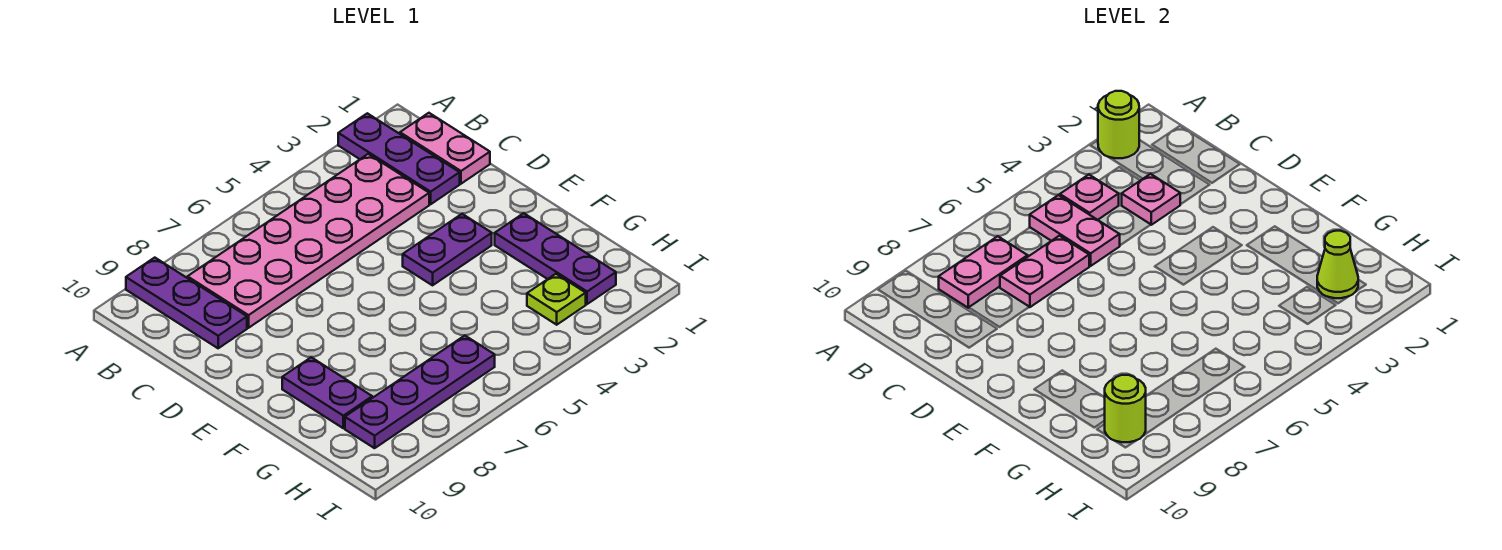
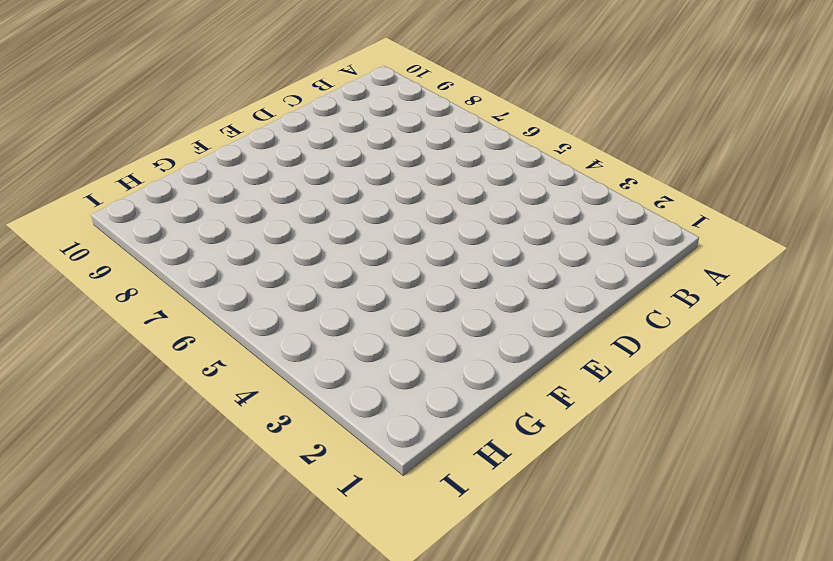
none -> purple 1x3 plate [338,113,460,204]
none -> purple 1x3 plate [126,258,247,348]
none -> pink 1x2 plate [400,113,490,184]

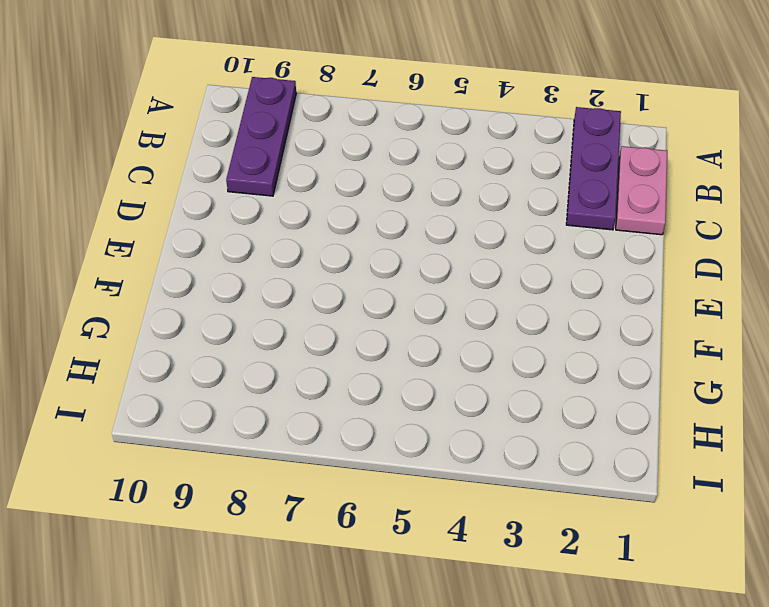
none -> pink 2x6 plate [188,154,429,328]
none -> purple 1x2 plate [403,214,492,285]
none -> purple 1x3 plate [495,213,616,304]

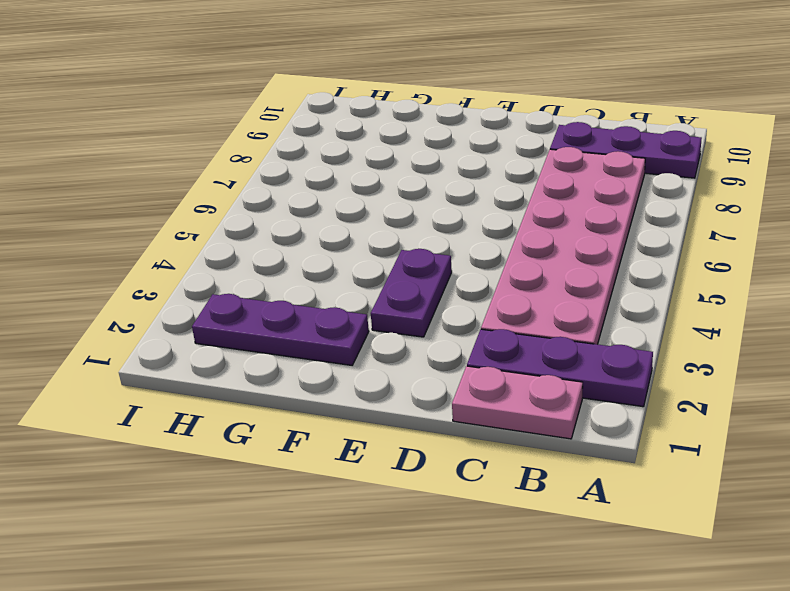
none -> purple 1x2 plate [282,357,372,428]
none -> lime 1x1 plate [527,274,586,325]
none -> purple 1x4 plate [345,336,495,448]

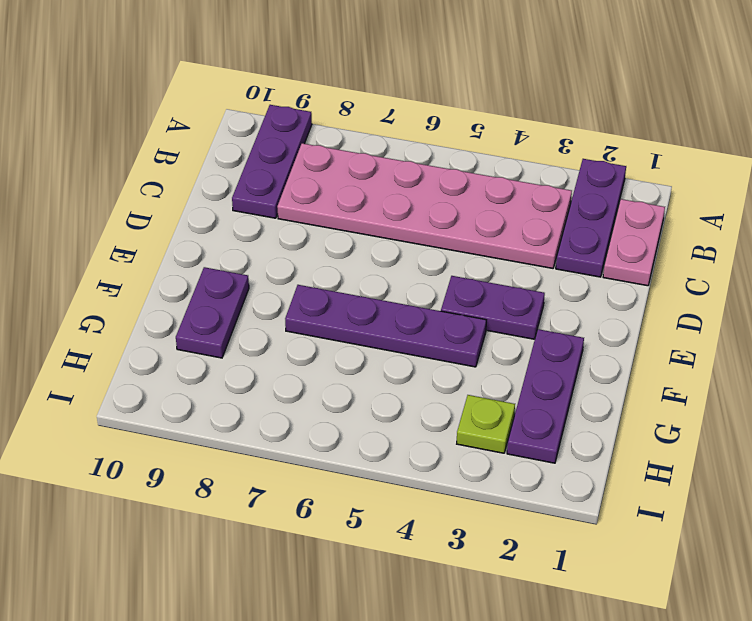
purple 1x4 plate [285,285,486,367] -> purple 1x4 plate moved to [345,336,495,448]
none -> lime 1x1 round brick [1098,91,1139,158]
none -> pink 1x1 plate [1060,174,1119,220]
none -> pink 1x2 plate [1030,195,1120,266]

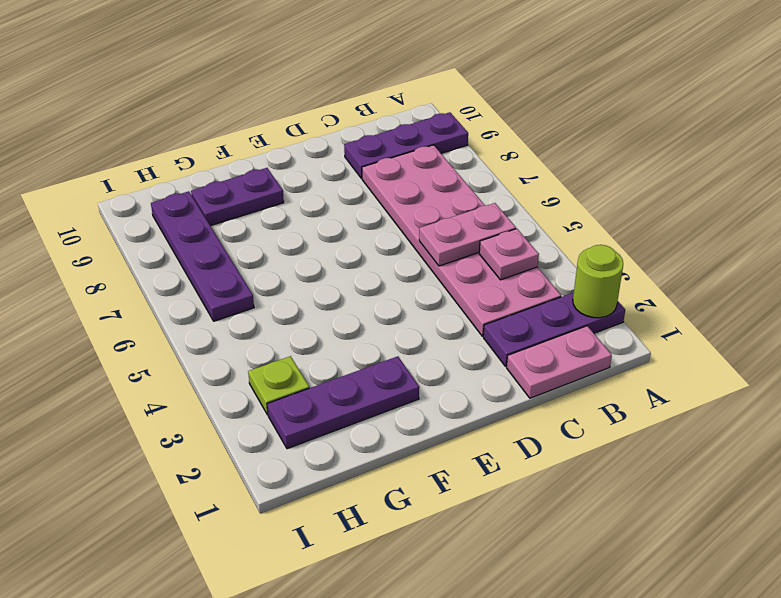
none -> purple 1x2 plate [403,214,492,285]
none -> pink 1x2 plate [939,236,1028,308]
none -> pink 1x1 plate [1122,174,1180,225]

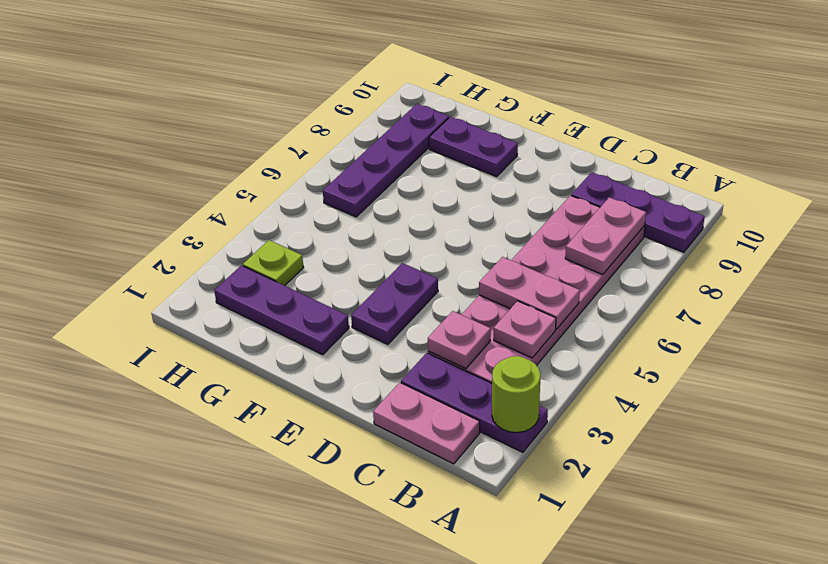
none -> pink 1x2 plate [1000,236,1089,307]
none -> lime 1x1 cone [1317,231,1358,298]
none -> lime 1x1 round brick [1105,375,1146,442]

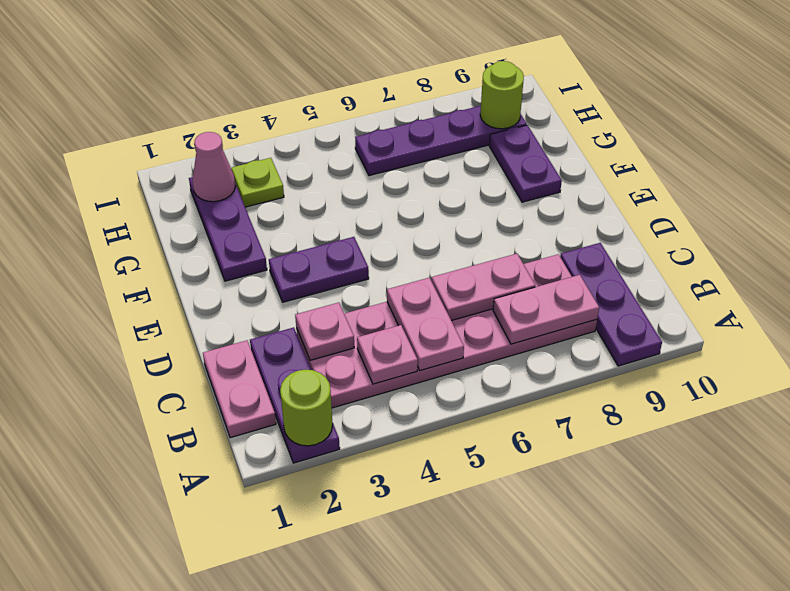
pink 1x1 cone [192,132,235,202] -> lime 1x1 cone [1317,231,1358,298]

